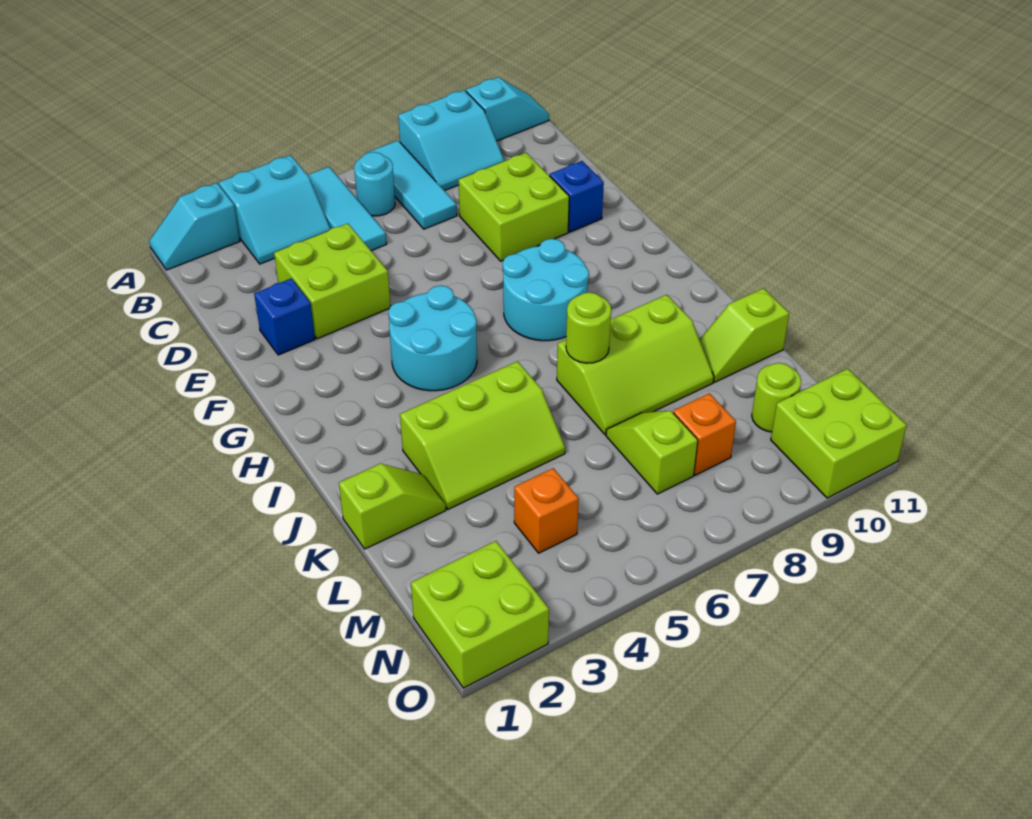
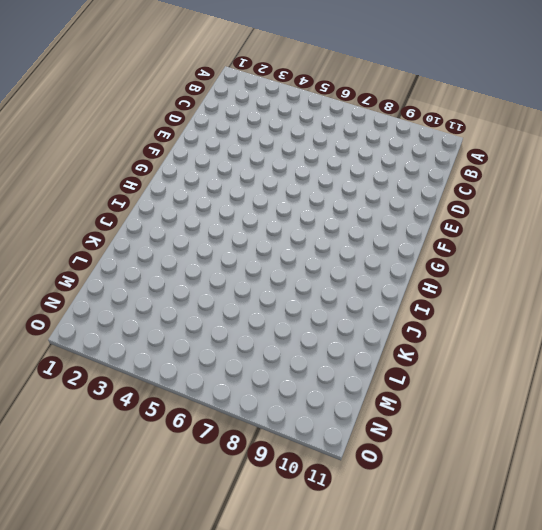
none -> cyan 1x2 slope [149,183,240,270]
none -> cyan 2x2 slope [219,155,330,264]
none -> cyan 1x3 tile [308,167,387,251]

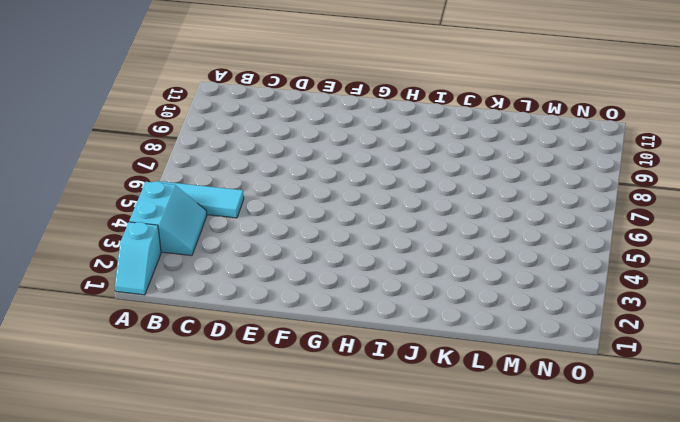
none -> cyan 1x3 tile [366,141,457,229]
none -> cyan 2x2 slope [398,90,504,191]
none -> cyan 1x2 slope [466,77,549,141]

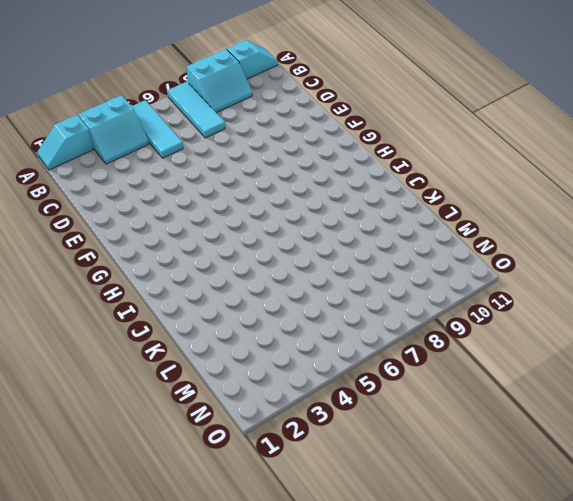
none -> cyan 1x1 round brick [354,152,395,216]
none -> lime 2x2 brick [274,223,391,339]
none -> lime 2x2 brick [458,153,569,261]

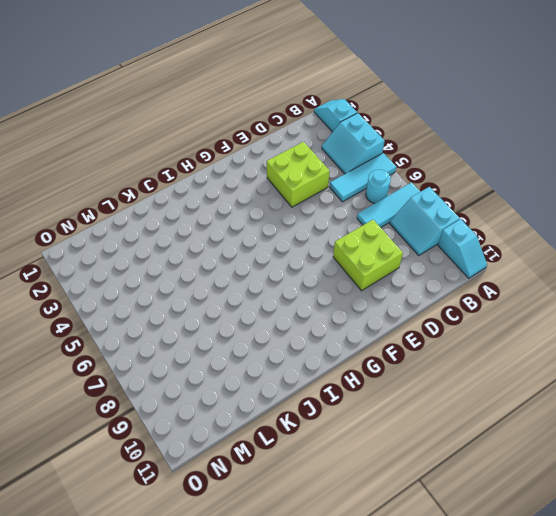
none -> blue 1x1 brick [254,278,315,355]
none -> blue 1x1 brick [550,161,604,232]
none -> cyan 2x2 round brick [388,286,477,391]

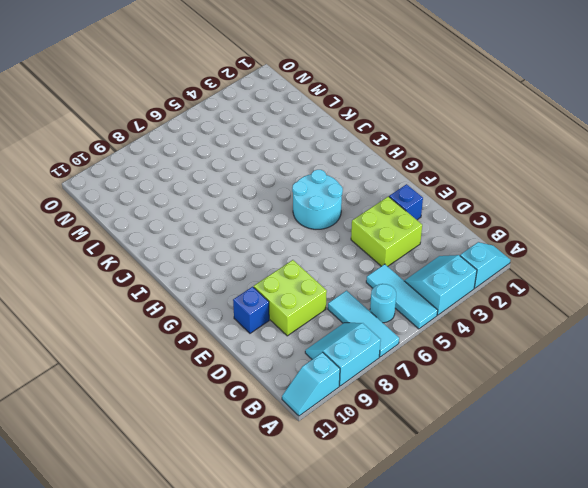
none -> cyan 2x2 round brick [503,239,589,341]
none -> lime 2x3 slope [400,361,565,509]
none -> lime 2x3 slope [557,295,714,435]

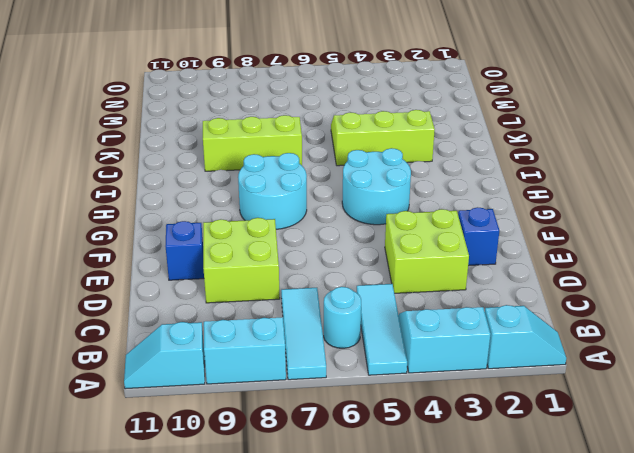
none -> lime 1x2 slope [339,464,446,549]
none -> lime 1x2 slope [700,288,789,382]
none -> lime 1x2 slope [606,411,698,494]

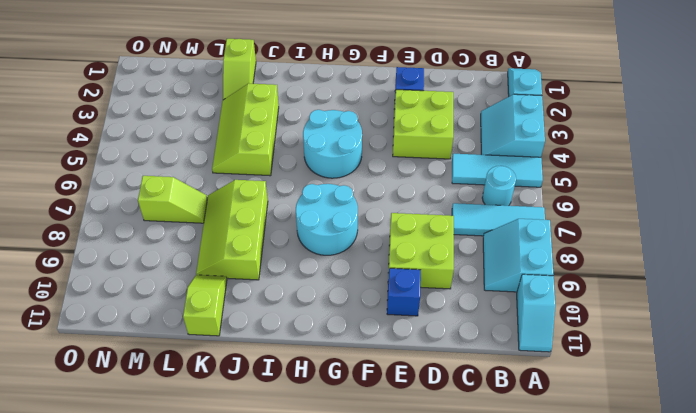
none -> orange 1x1 brick [514,468,579,553]
none -> orange 1x1 brick [673,393,736,475]
none -> lime 1x1 round brick [752,363,801,432]

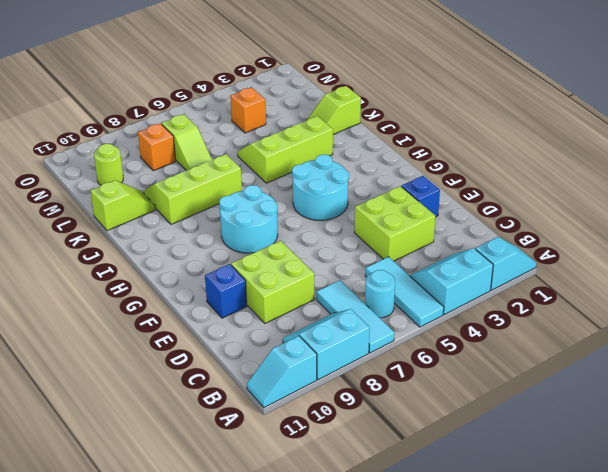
none -> lime 2x2 brick [411,541,549,688]
none -> lime 2x2 brick [771,369,907,498]
none -> lime 1x1 round brick [566,292,611,363]

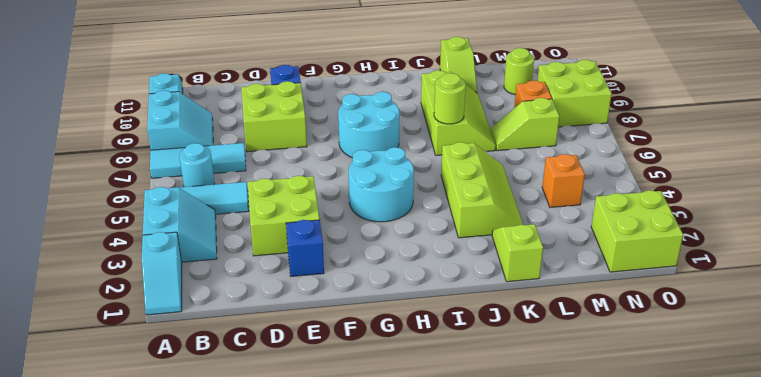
lime 2x2 brick [537,60,612,127] -> lime 2x2 brick moved to [771,369,907,498]

